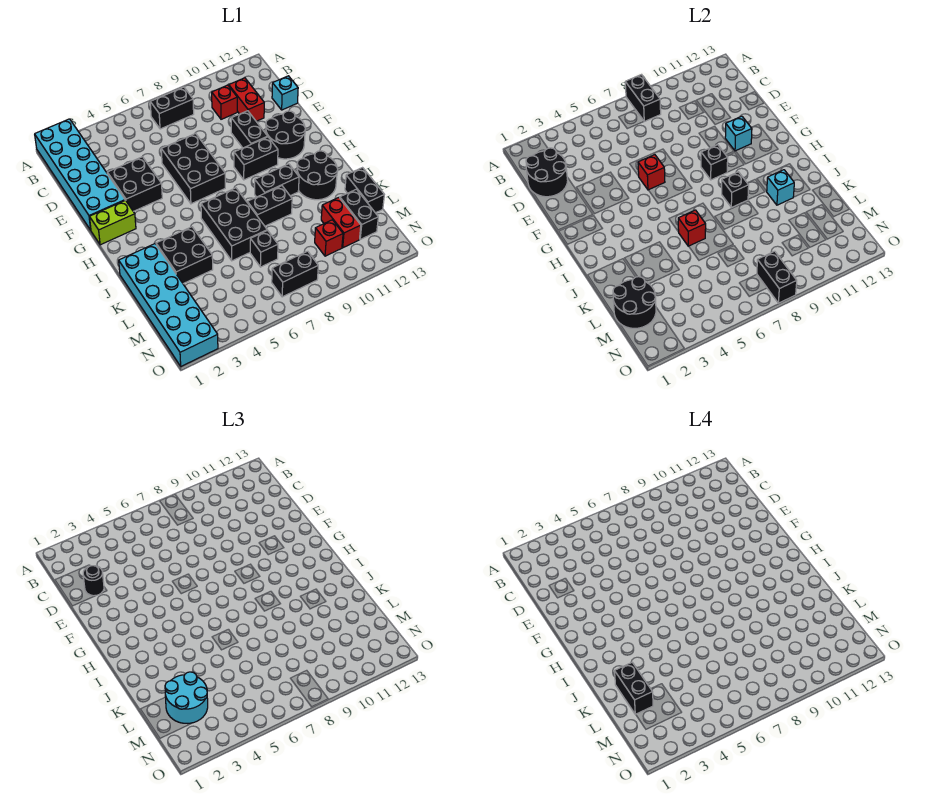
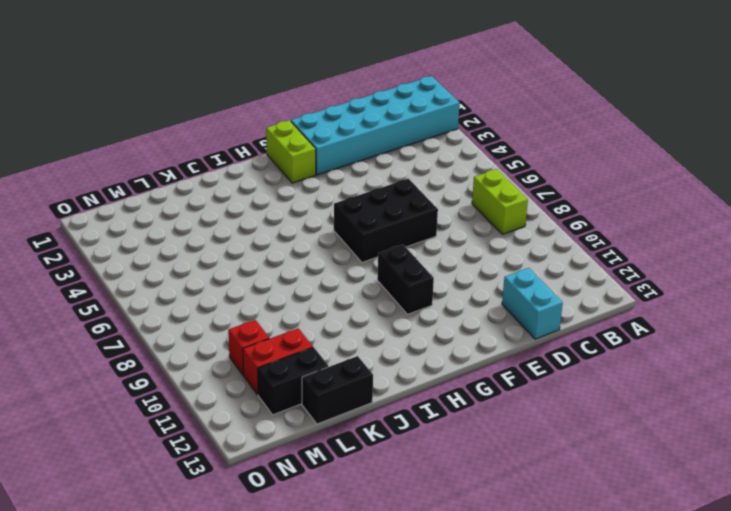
lime 1x2 brick [472,169,528,234] -> black 1x2 brick [150,87,194,129]
cyan 1x2 brick [502,268,563,339] -> cyan 1x1 brick [272,76,298,110]
none -> red 1x1 brick [212,85,237,119]
none -> red 1x2 brick [229,78,264,121]
none -> black 2x2 brick [107,157,162,211]
none -> black 1x2 brick [231,111,268,148]

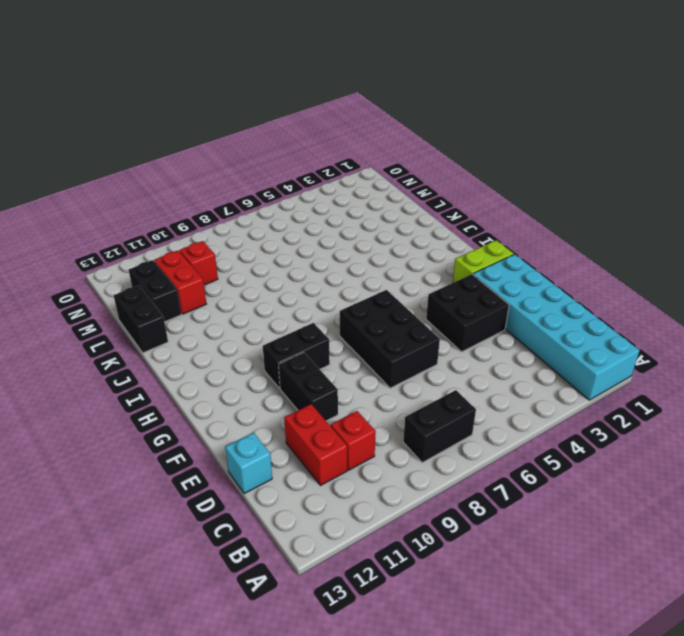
none -> black 2x2 round brick [266,111,305,159]
none -> black 2x3 brick [201,188,267,261]
none -> black 1x2 brick [255,164,299,197]
none -> black 2x2 round brick [297,151,338,200]

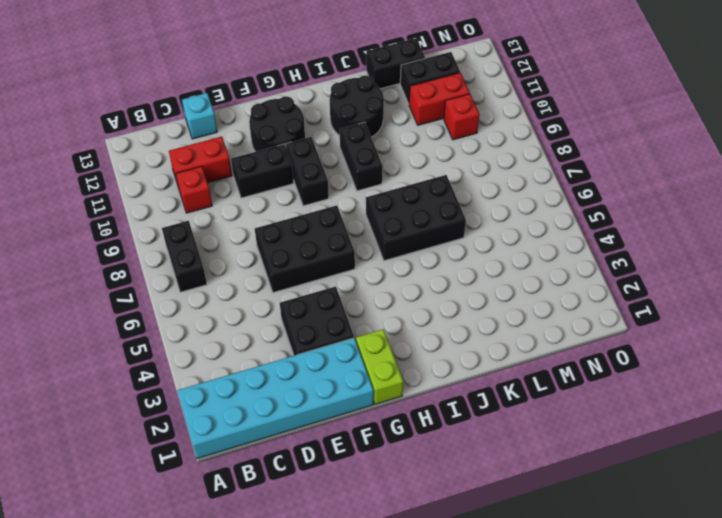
none -> cyan 2x6 brick [119,244,218,366]
none -> black 2x2 brick [156,227,213,284]
none -> black 1x2 brick [247,186,292,226]
none -> black 1x1 brick [250,230,278,267]

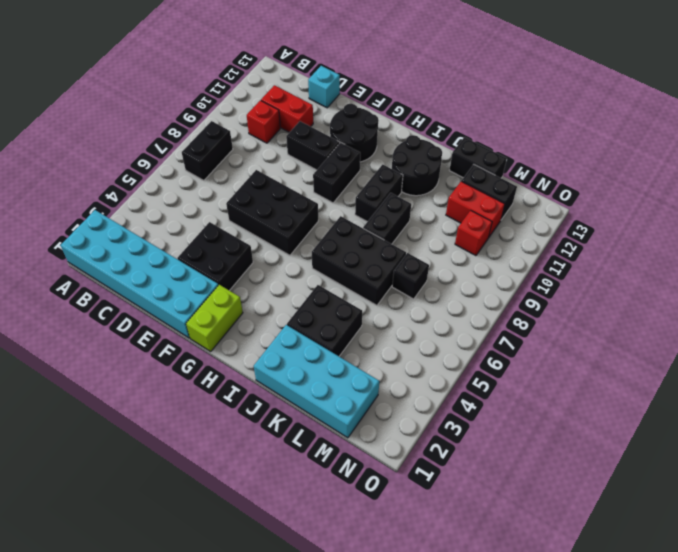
cyan 2x4 brick [254,325,379,438] -> cyan 2x6 brick [119,244,218,366]
none -> black 1x2 brick [272,251,318,297]
none -> black 1x2 brick [625,75,661,121]
none -> black 2x2 round brick [526,148,568,197]
none -> red 1x1 brick [638,155,665,190]

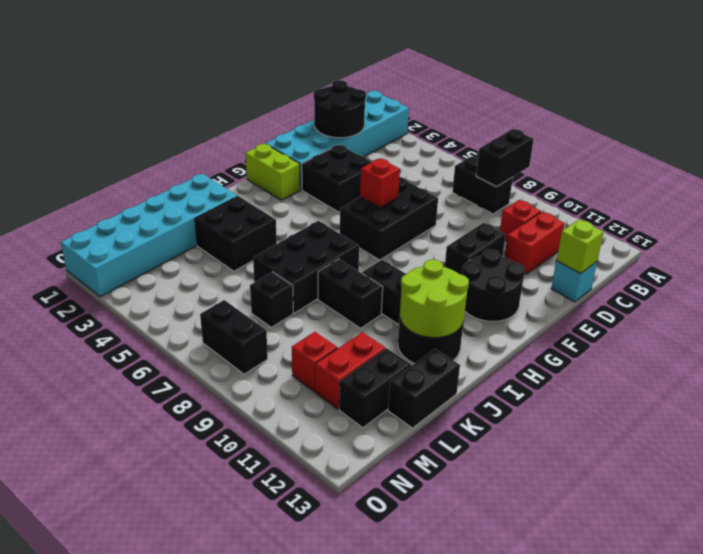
lime 1x1 brick [556,219,604,274] -> none
lime 2x2 round brick [400,260,469,338] -> cyan 1x1 brick [767,170,794,205]
none -> black 1x2 brick [234,137,278,180]
none -> cyan 1x1 brick [725,116,752,151]
none -> black 1x1 brick [701,145,728,180]
none -> black 1x1 brick [722,172,749,207]

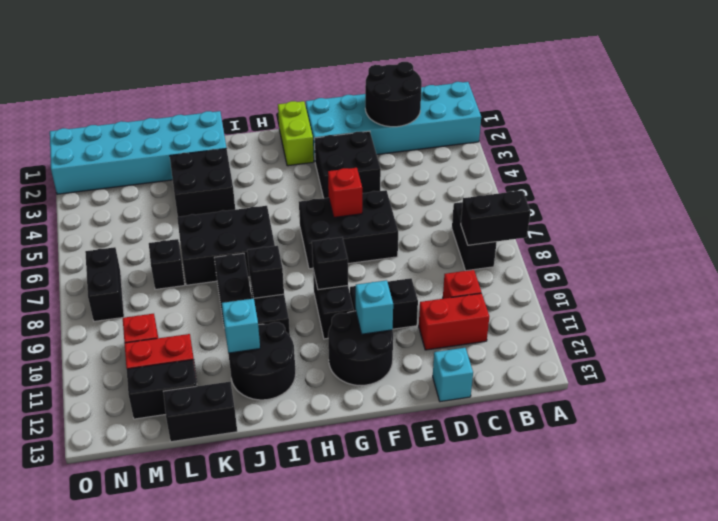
none -> red 1x1 brick [678,210,706,246]
none -> black 2x2 round brick [613,277,656,328]
none -> black 1x2 brick [757,251,797,303]
none -> black 1x1 round brick [83,566,104,596]

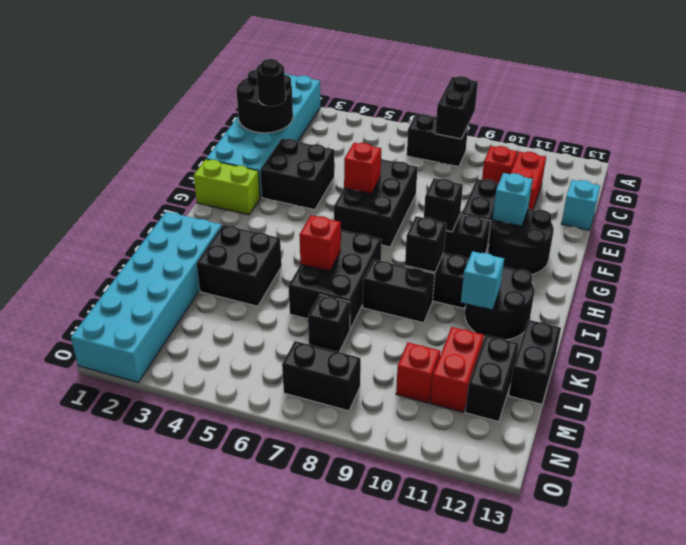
none -> black 2x2 round brick [613,277,656,328]
none -> black 1x2 brick [757,251,797,303]
none -> cyan 2x2 round brick [165,672,208,723]
none -> black 1x2 brick [615,662,653,714]

